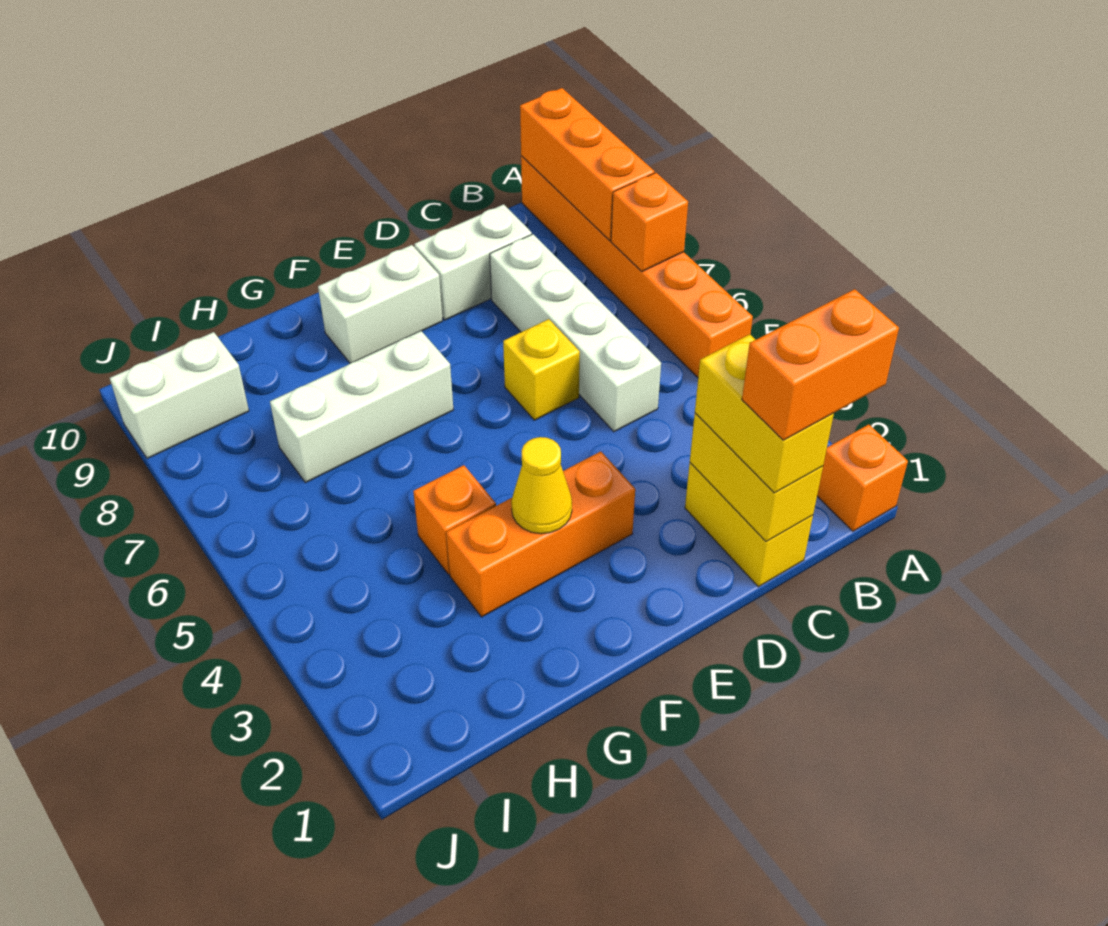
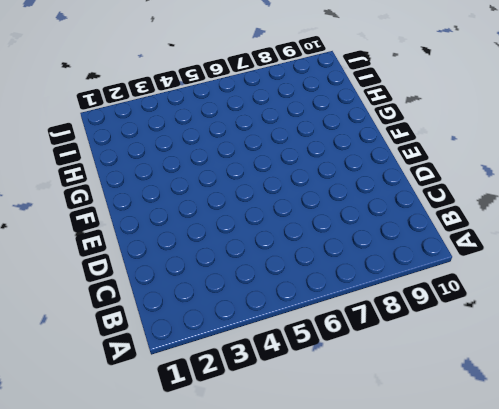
none -> orange 1x1 brick [817,424,908,531]
none -> orange 1x6 brick [521,156,753,377]
none -> yellow 1x2 brick [685,463,813,587]

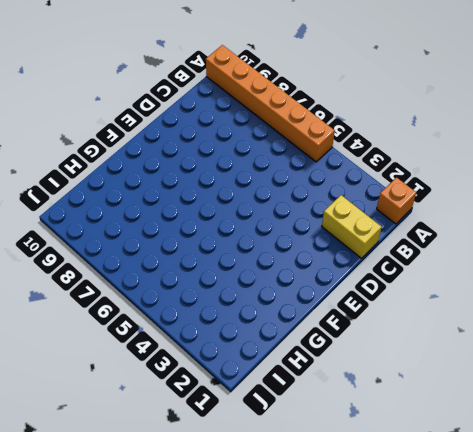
none -> white 1x4 brick [490,234,661,432]
none -> white 1x2 brick [414,204,532,320]
none -> yellow 1x1 brick [503,319,580,420]

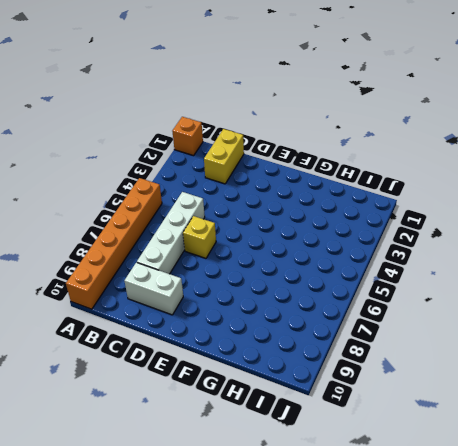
none -> orange 1x3 brick [446,451,635,617]
none -> white 1x2 brick [318,245,443,363]
none -> white 1x3 brick [270,331,453,483]

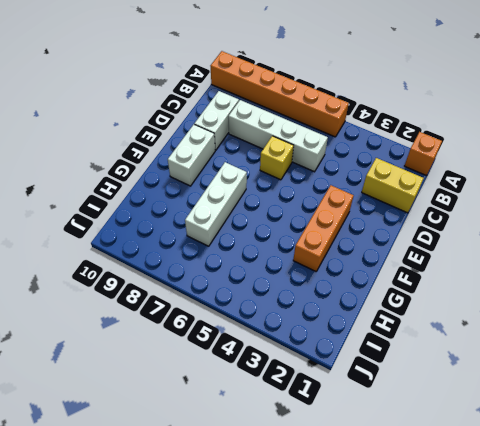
none -> orange 1x1 brick [413,465,496,575]
none -> white 1x2 brick [110,332,249,459]
none -> orange 1x1 brick [611,173,688,272]

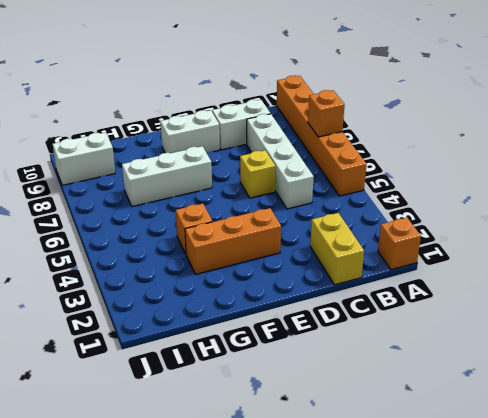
none -> orange 1x3 brick [520,88,655,240]
none -> yellow 1x2 brick [690,413,823,542]
none -> yellow 1x1 cone [511,437,572,534]

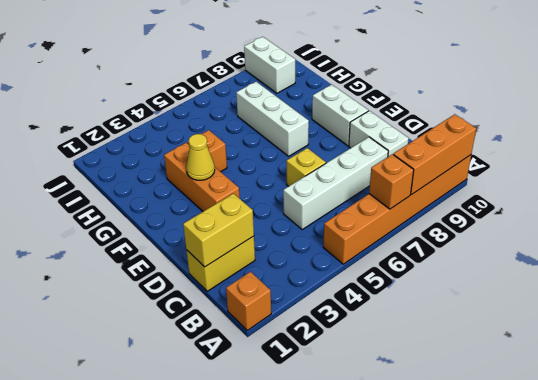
none -> yellow 1x2 brick [695,334,834,493]
none -> orange 1x2 brick [742,289,899,440]

